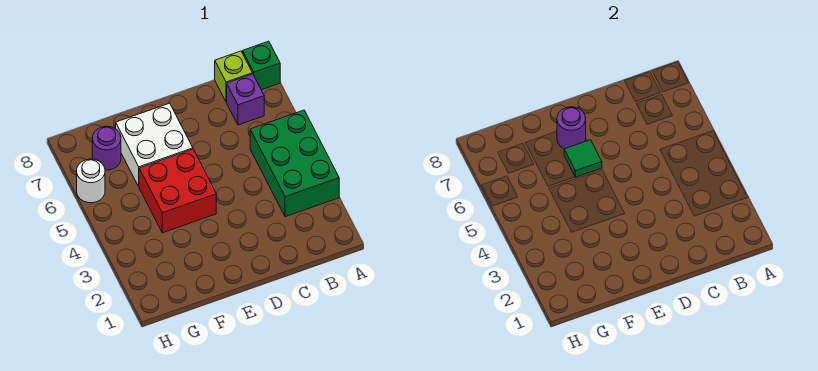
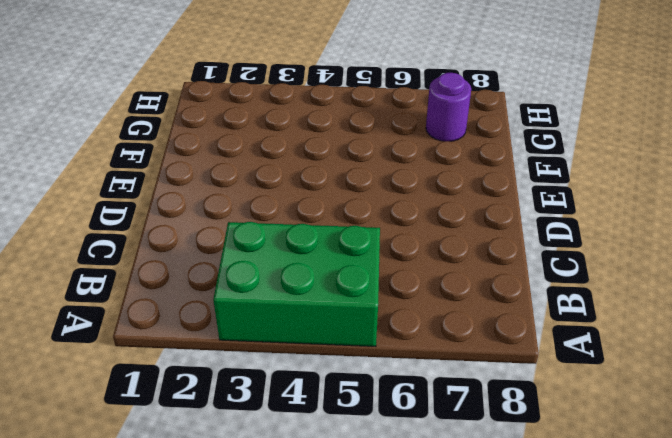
none -> green 1x1 brick [243,41,280,90]
none -> purple 1x1 brick [227,74,264,125]

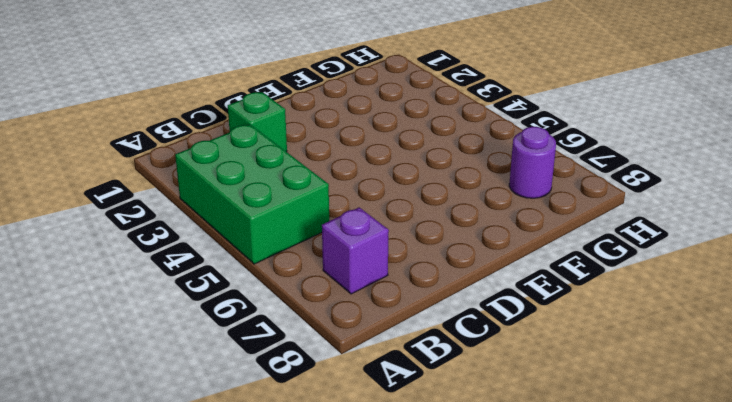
green 1x1 brick [228,92,287,152] -> green 1x1 brick moved to [243,41,280,90]
none -> lime 1x1 brick [215,51,252,102]
none -> red 2x2 brick [139,149,216,233]

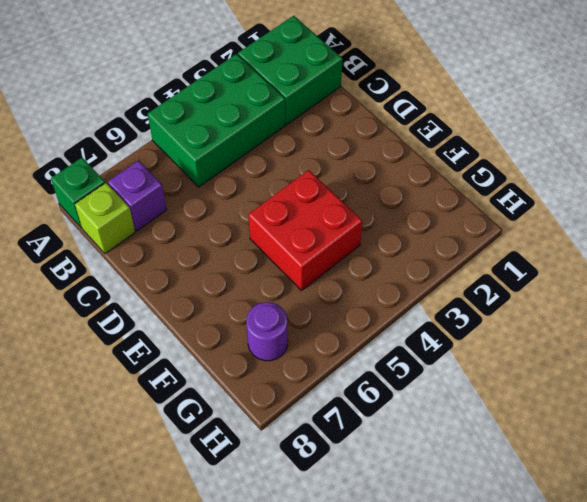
green 2x2 brick [238,16,343,124] -> none
none -> white 2x2 brick [116,103,193,186]
none -> white 1x1 round brick [77,159,105,203]

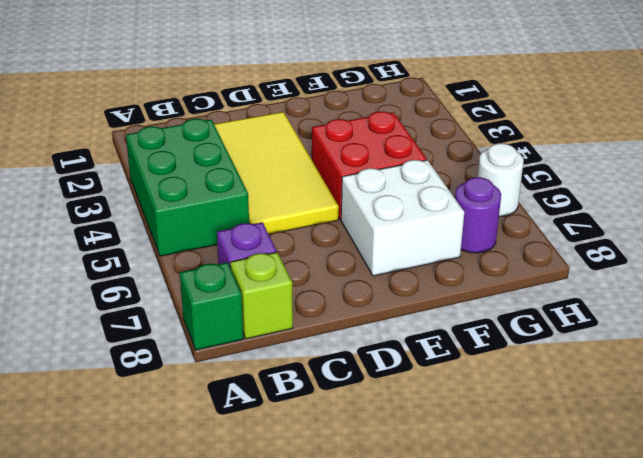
yellow 2x4 tile [214,112,339,234] -> none
none -> green 1x1 tile [564,140,602,177]
none -> purple 1x1 round brick [557,107,586,149]

